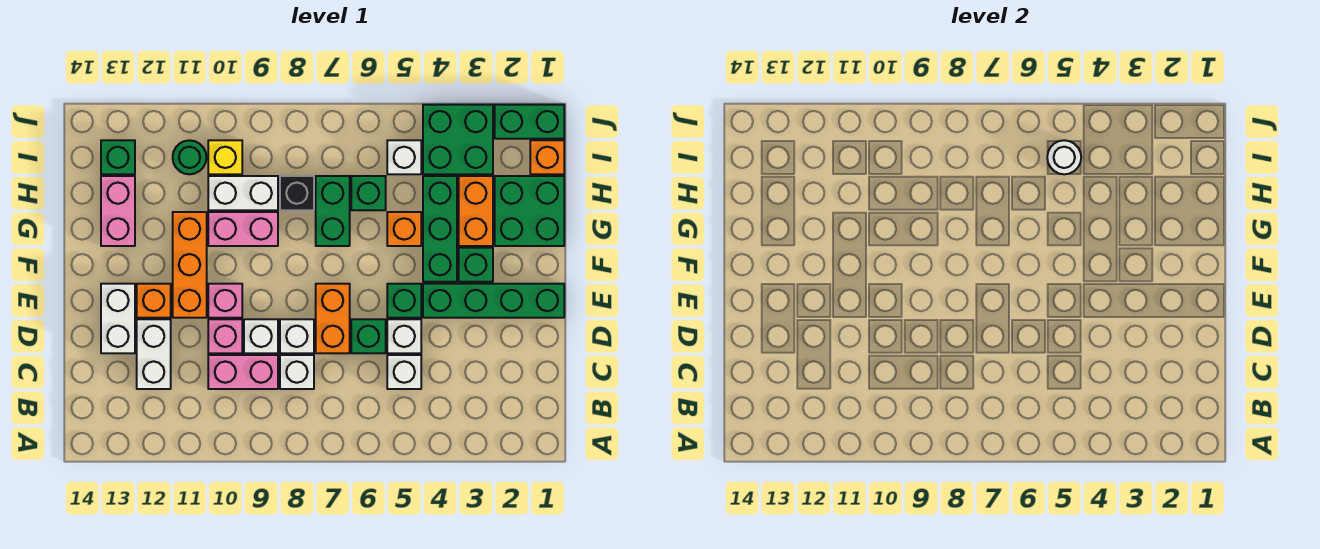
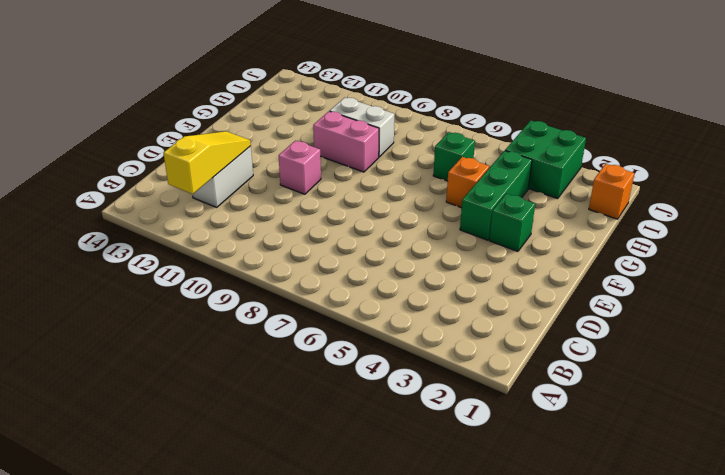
yellow 1x3 slope [164,131,251,194] -> none
none -> white 1x1 brick [387,355,421,389]
none -> white 1x1 brick [280,355,314,389]
none -> pink 1x2 brick [208,355,278,389]
none -> white 1x1 brick [387,319,421,353]

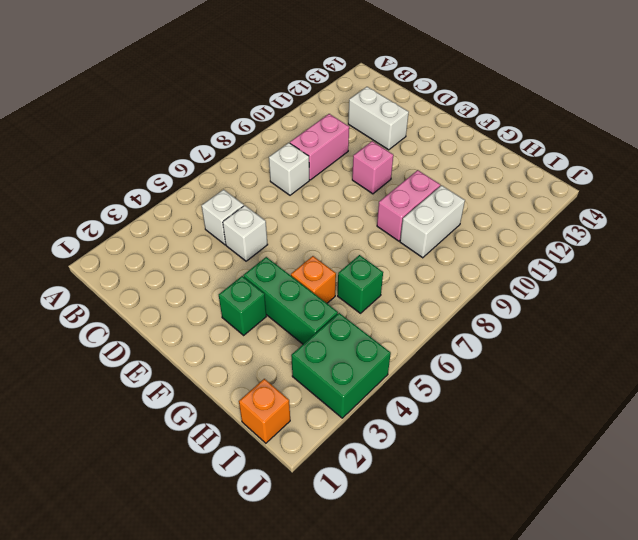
none -> green 1x1 brick [351,319,386,353]
none -> orange 1x2 brick [316,284,350,353]
none -> white 1x1 brick [280,319,314,353]
none -> white 1x1 brick [244,319,278,353]

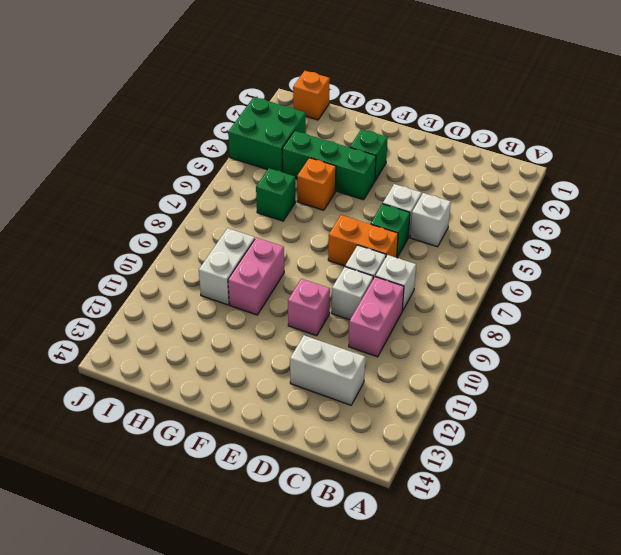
none -> pink 1x1 brick [208,319,242,353]
none -> white 1x2 brick [101,284,135,353]
none -> green 1x4 brick [423,284,564,318]
none -> green 1x1 brick [387,284,421,318]

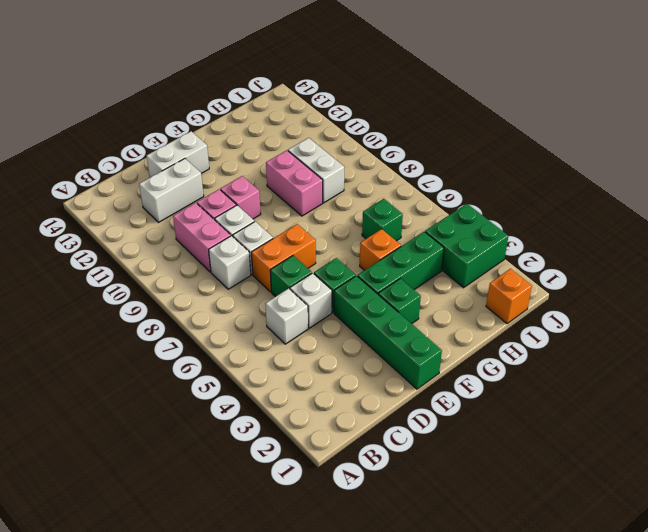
none -> orange 1x3 brick [173,212,207,318]
none -> orange 1x1 brick [137,284,171,318]
none -> green 2x2 brick [495,176,564,246]
none -> orange 1x2 brick [459,176,493,246]

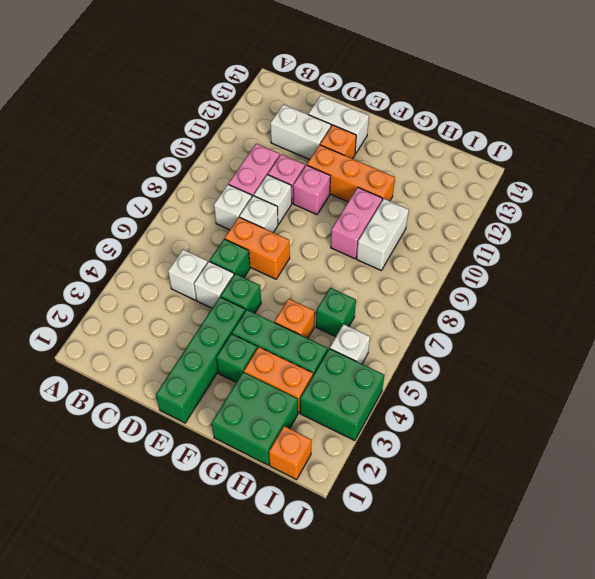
none -> green 1x2 brick [316,176,350,246]
none -> pink 1x2 brick [101,176,135,246]
none -> black 1x1 brick [280,176,314,210]
none -> yellow 1x1 brick [208,140,242,174]

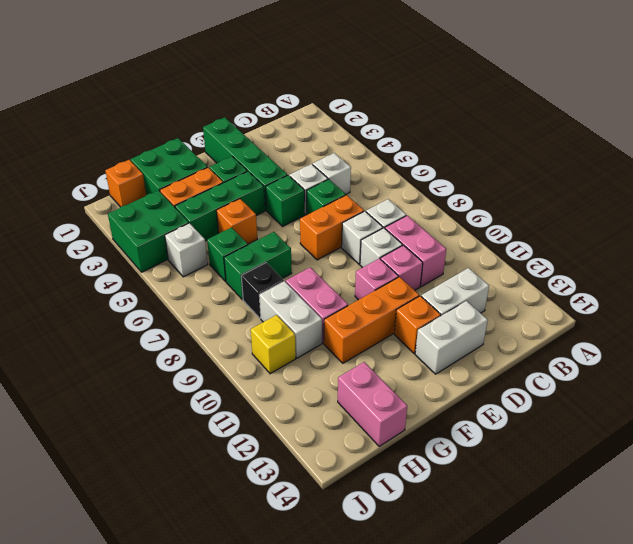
pink 1x2 brick [338,362,407,446] -> pink 1x2 brick turned to [101,176,135,246]
none -> green 1x1 round brick [173,140,207,174]
none -> green 1x1 brick [101,140,135,174]
none -> green 1x2 brick [495,105,564,139]
none -> white 1x1 round brick [1047,140,1081,174]

